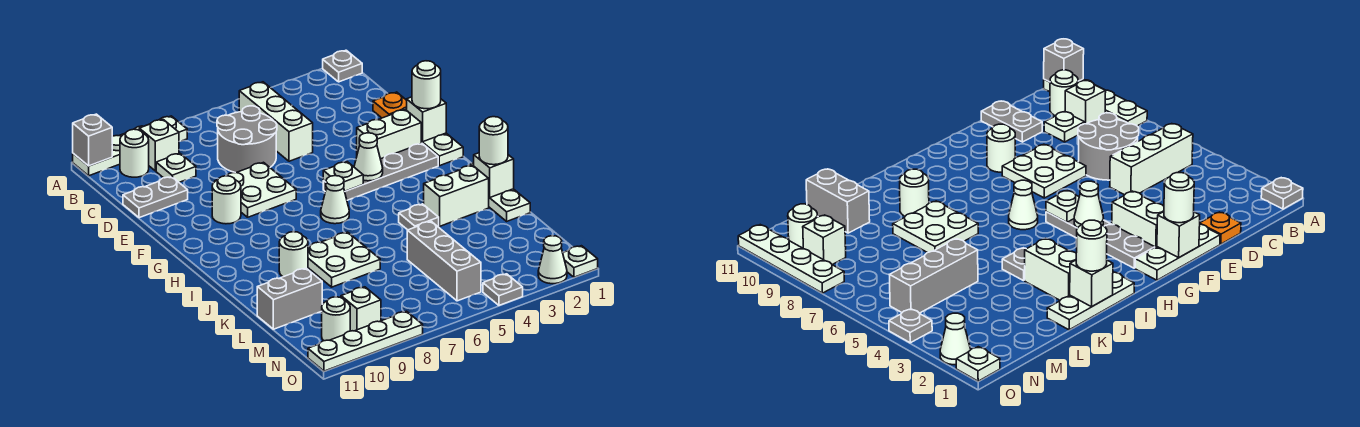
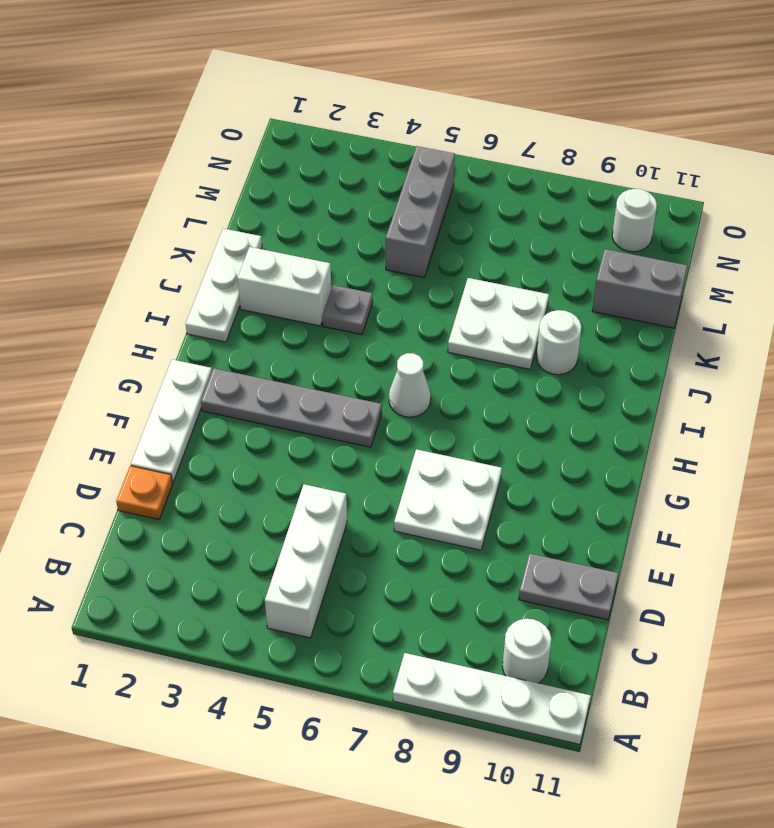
none -> grey 1x1 plate [323,50,362,82]
none -> white 1x1 brick [139,119,179,171]
none -> grey 2x2 round brick [217,106,277,173]
none -> white 1x1 plate [156,153,196,182]

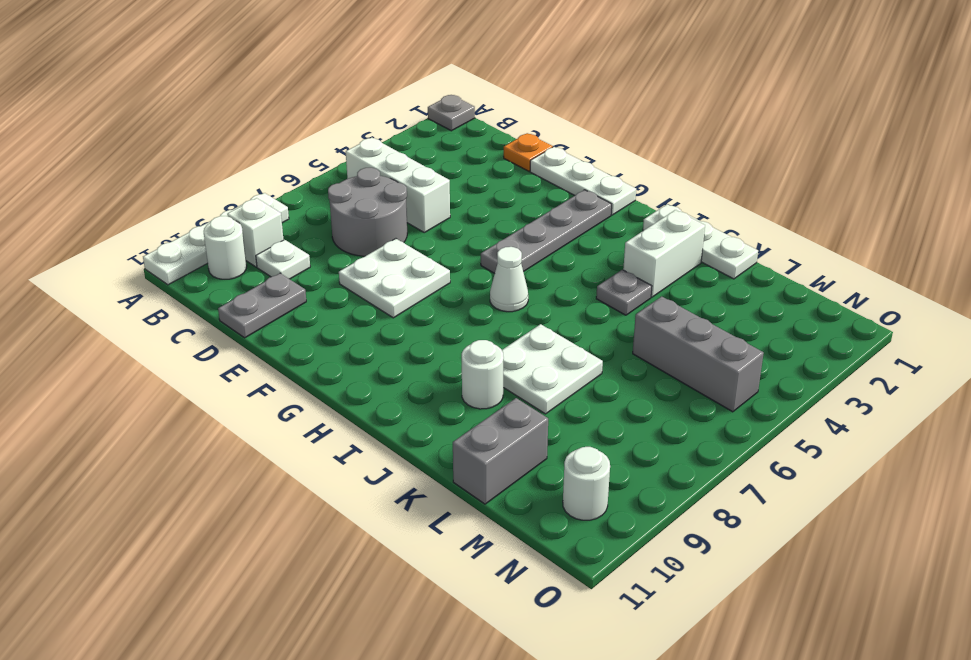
none -> white 1x2 brick [357,109,421,159]
none -> white 1x1 round brick [212,176,241,224]
none -> white 1x1 brick [341,287,381,331]
none -> white 1x1 plate [563,246,598,277]

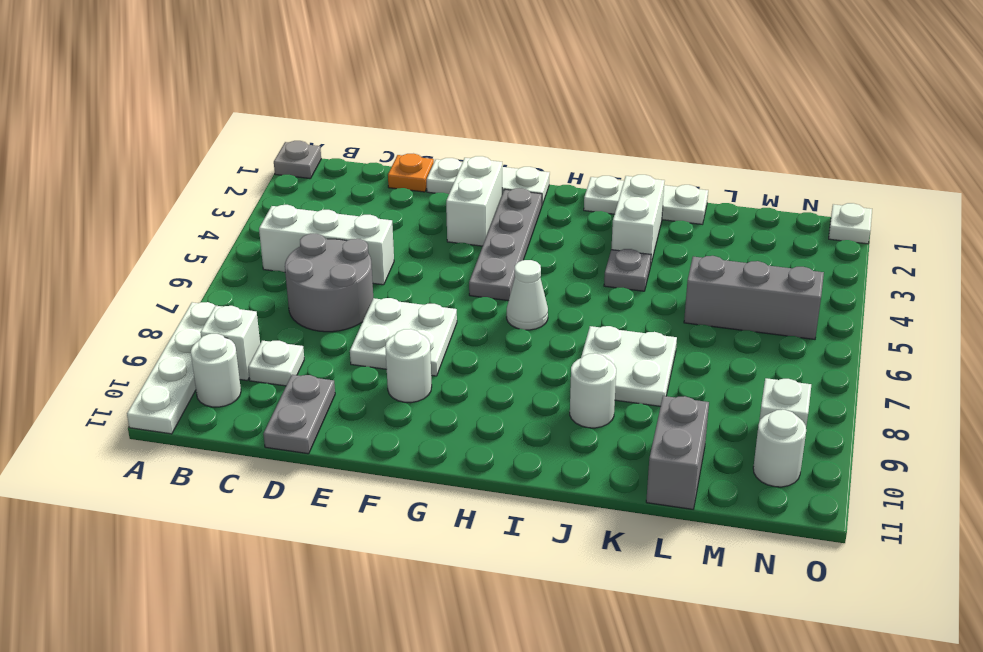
none -> white 1x1 cone [538,236,567,284]
none -> grey 1x1 plate [483,274,523,305]
none -> white 1x4 plate [308,311,423,371]
none -> grey 1x1 brick [73,114,112,166]

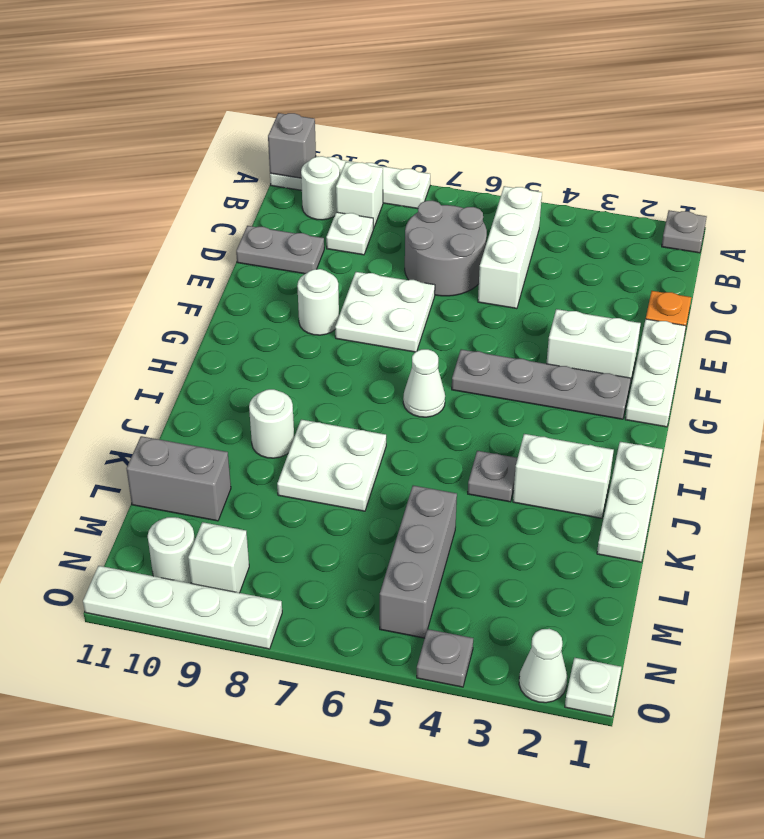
none -> white 1x1 brick [407,97,446,142]
none -> white 1x1 cone [354,133,383,181]
none -> white 1x1 plate [323,162,363,191]
none -> white 1x1 brick [474,153,514,197]

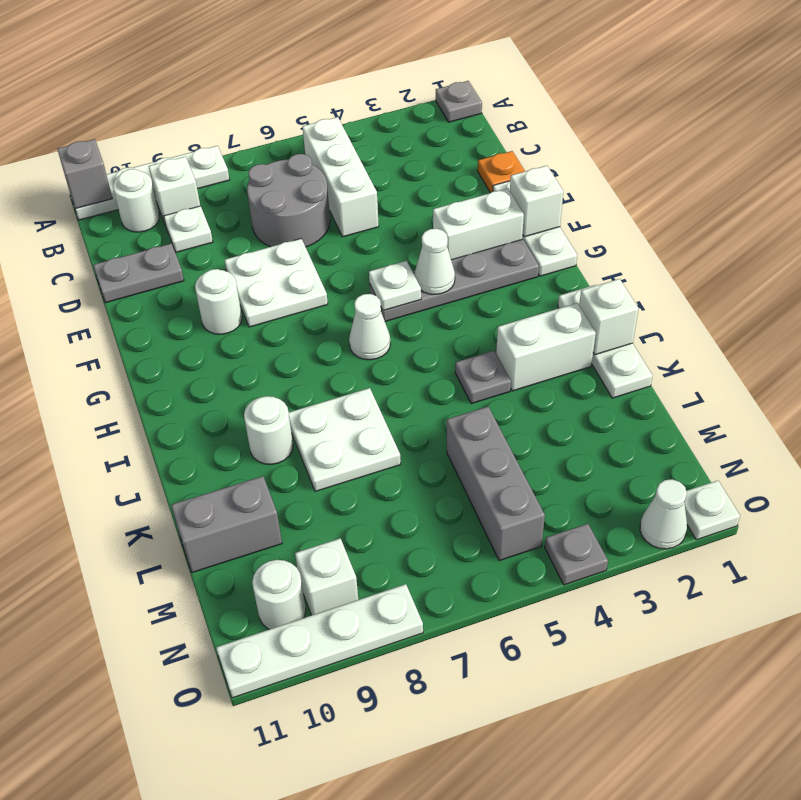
none -> white 1x1 round brick [412,61,441,109]
none -> white 1x1 round brick [479,117,508,165]

